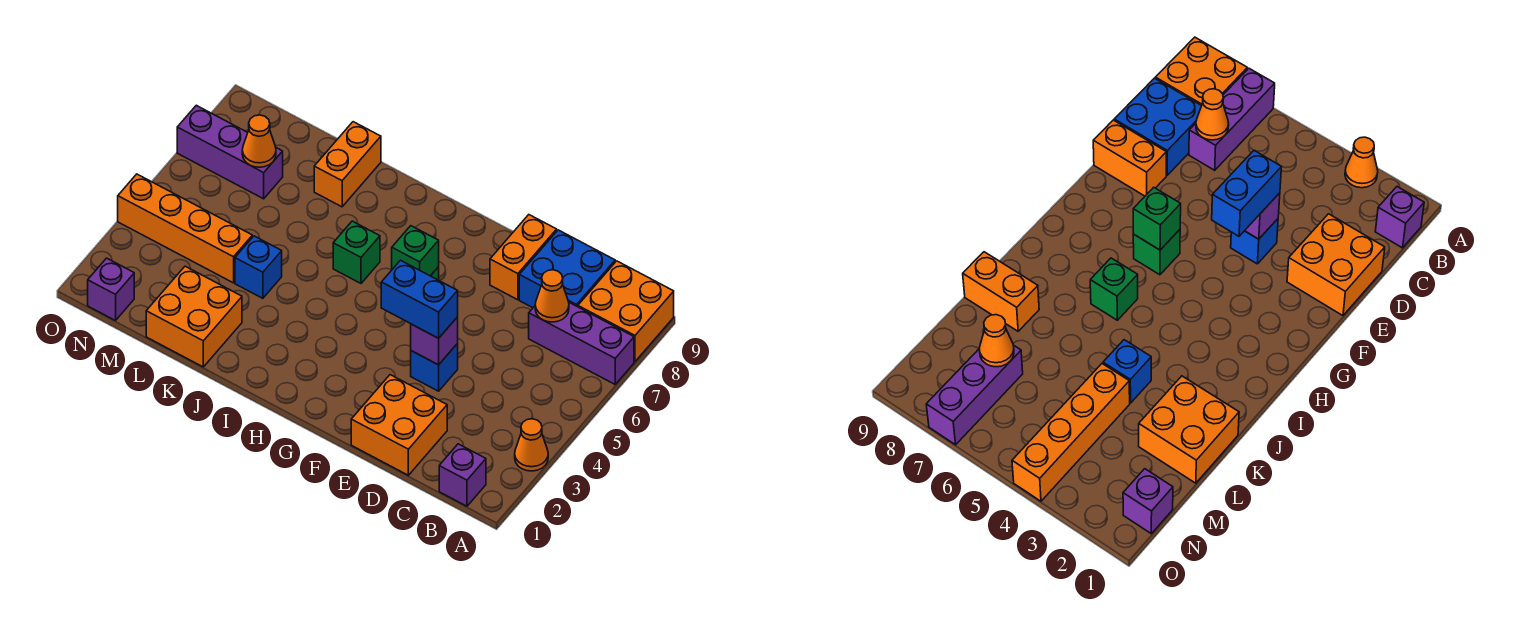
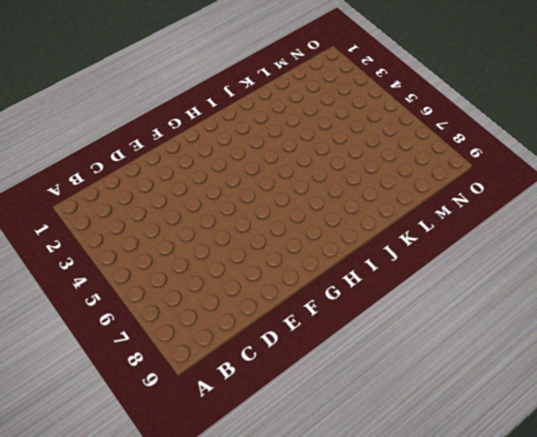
none -> orange 1x1 cone [515,419,548,471]
none -> purple 1x3 brick [529,303,634,384]
none -> orange 2x2 brick [578,261,674,362]

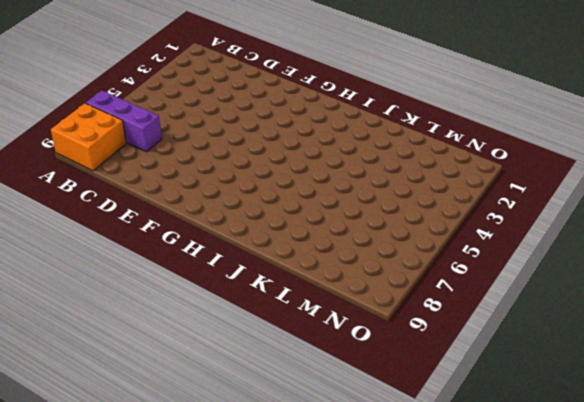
none -> orange 1x1 cone [515,419,548,471]
none -> purple 1x1 brick [439,444,486,506]
none -> blue 2x2 brick [519,230,615,308]

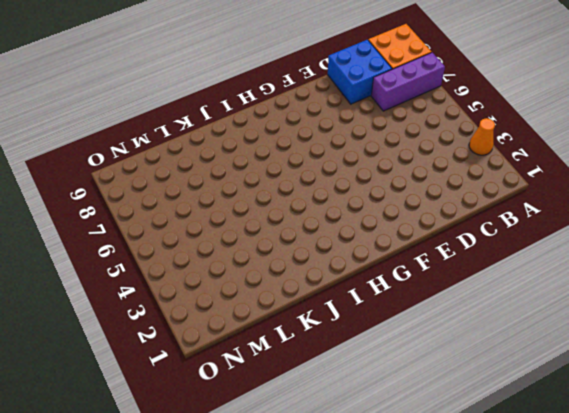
none -> purple 1x1 brick [439,444,486,506]
none -> orange 2x2 brick [351,375,447,475]
none -> blue 1x1 brick [411,344,458,391]

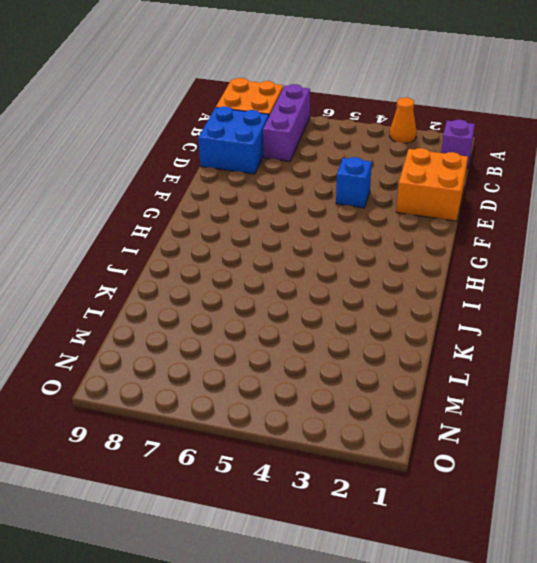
none -> orange 1x2 brick [490,215,557,300]
none -> green 1x1 brick [1133,230,1180,275]
none -> green 1x1 brick [333,221,380,283]

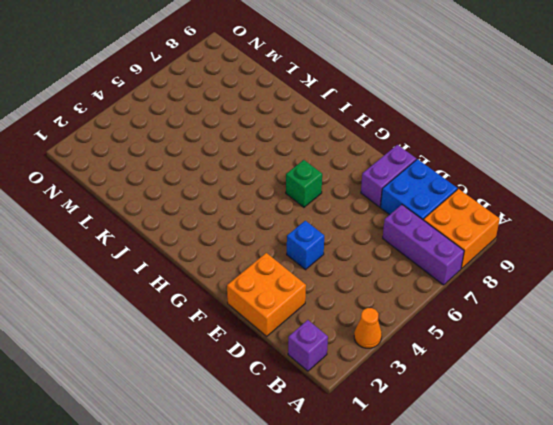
purple 1x2 brick [361,145,416,207] -> orange 1x2 brick [490,215,557,300]
none -> green 1x1 brick [333,221,380,283]
none -> orange 2x2 brick [146,266,242,367]
none -> blue 1x1 brick [235,236,282,298]

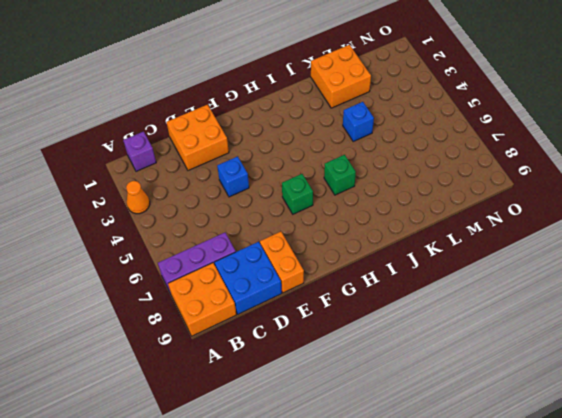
none -> orange 1x2 brick [314,122,381,207]
none -> orange 1x4 brick [118,174,252,283]
none -> purple 1x3 brick [177,105,283,199]

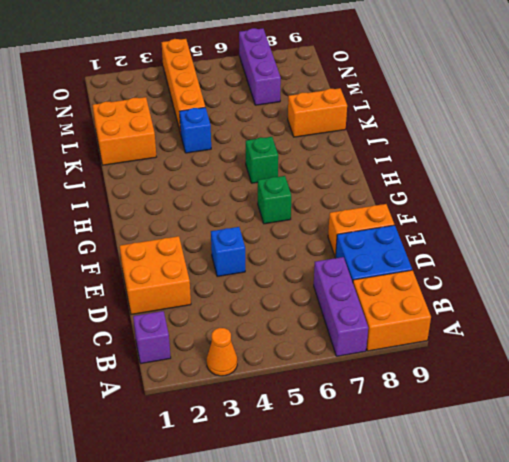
none -> purple 1x1 brick [88,258,134,321]
none -> orange 1x1 cone [535,270,569,322]
none -> purple 1x1 brick [411,317,458,365]

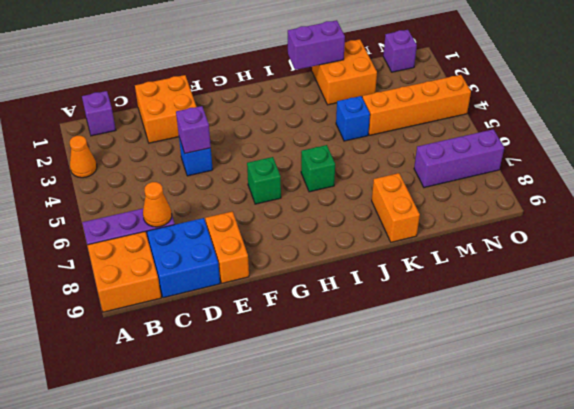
purple 1x2 brick [288,20,345,70] -> none
none -> green 1x1 brick [392,226,439,276]
none -> orange 1x1 cone [242,115,276,167]
none -> blue 1x2 brick [381,260,458,338]

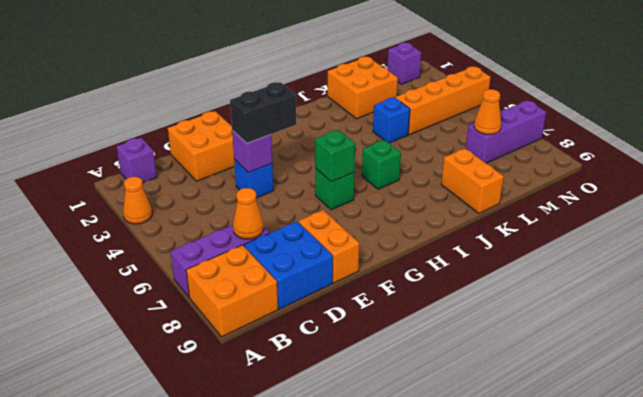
black 1x2 brick [230,82,296,143] -> blue 1x2 brick [381,260,458,338]

